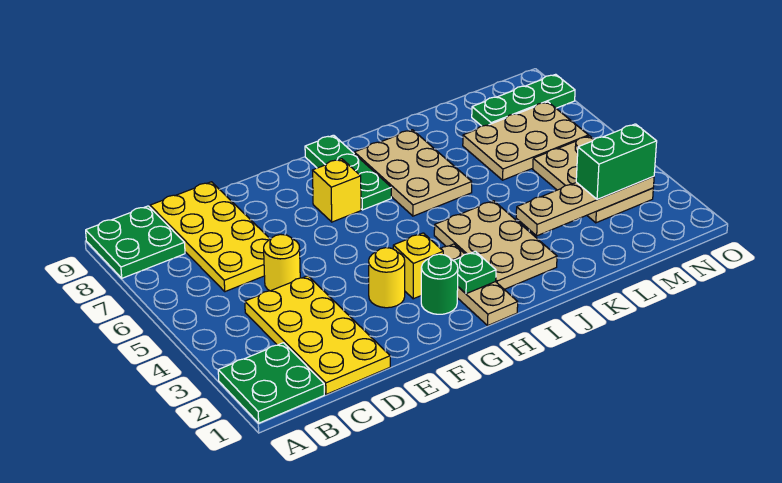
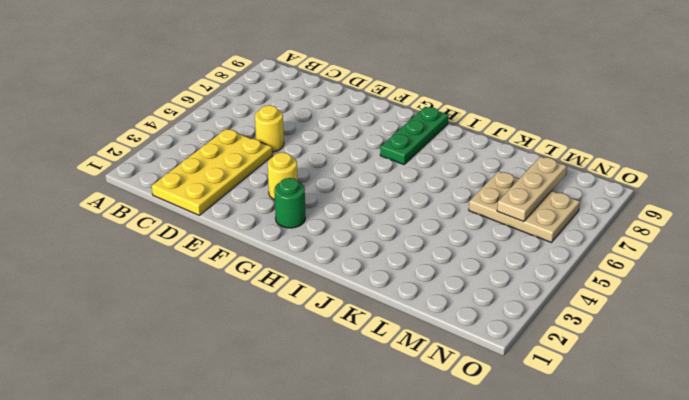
tan 1x3 plate [497,156,567,222] -> tan 1x3 plate moved to [441,244,518,325]
none -> green 2x2 plate [218,343,324,423]
none -> green 2x2 plate [86,206,185,278]
none -> yellow 2x4 plate [150,182,270,292]

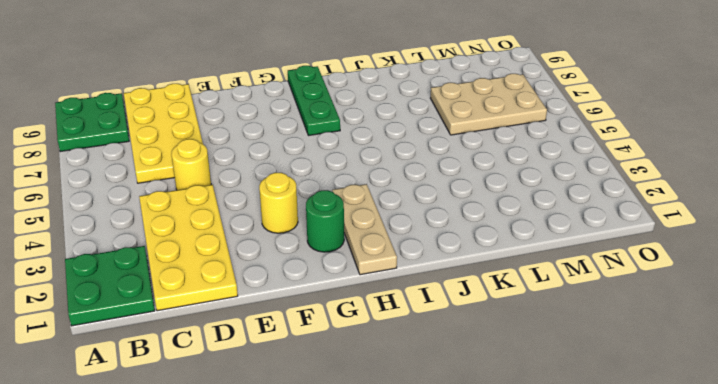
none -> yellow 1x1 brick [393,233,443,299]
none -> yellow 1x1 brick [312,159,361,222]
none -> tan 2x3 plate [434,201,557,289]

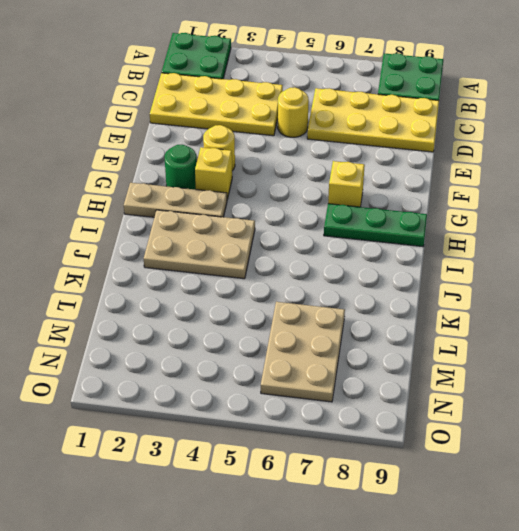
none -> tan 2x3 plate [354,130,472,216]
none -> tan 2x3 plate [533,136,653,223]
none -> green 1x3 plate [472,74,575,126]

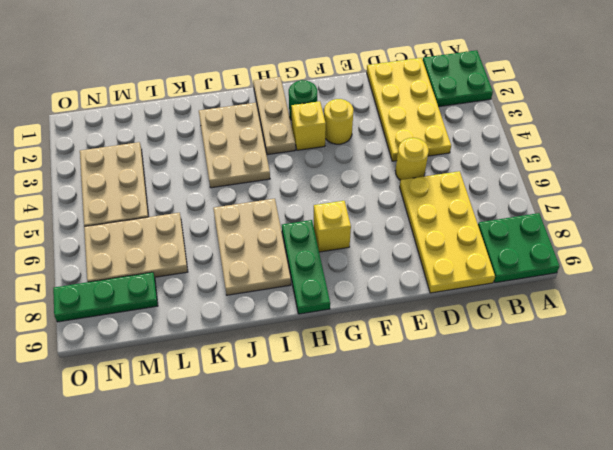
none -> green 1x1 plate [454,251,496,294]
none -> tan 1x4 plate [516,176,654,236]
none -> green 1x2 brick [576,124,657,200]

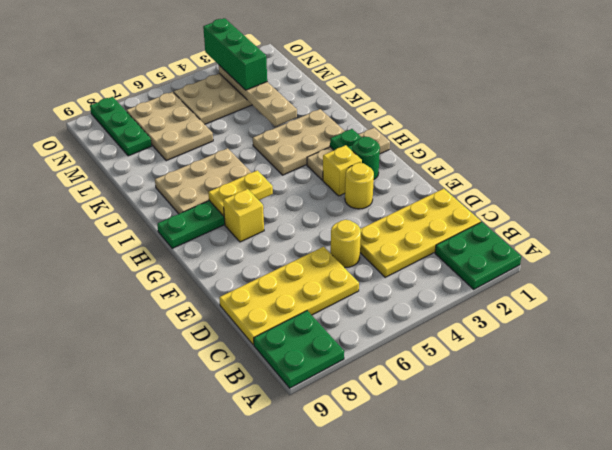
yellow 1x2 plate [208,170,273,216] -> none
green 1x3 brick [203,18,267,90] -> green 1x2 brick [576,124,657,200]

